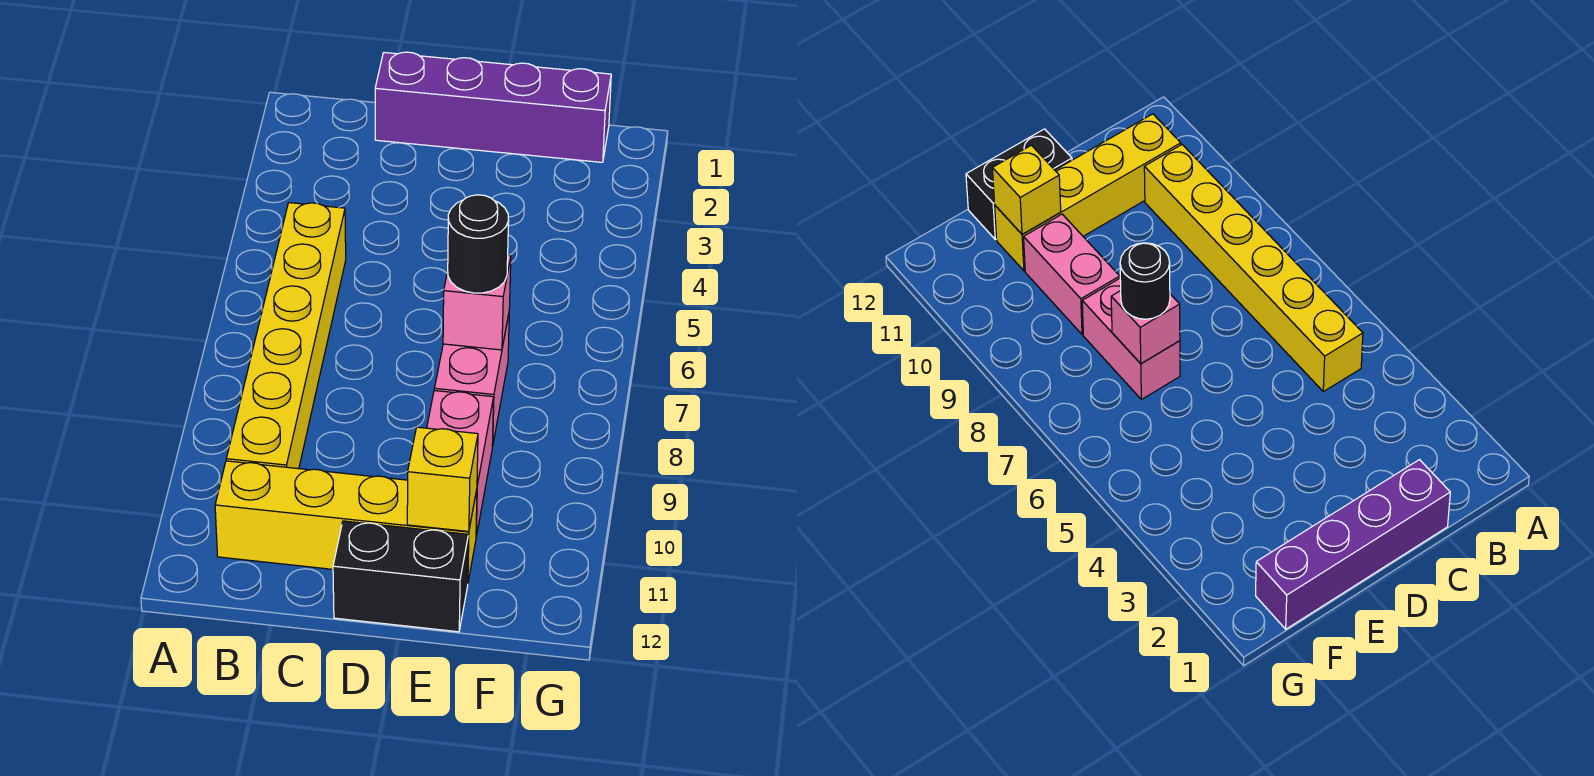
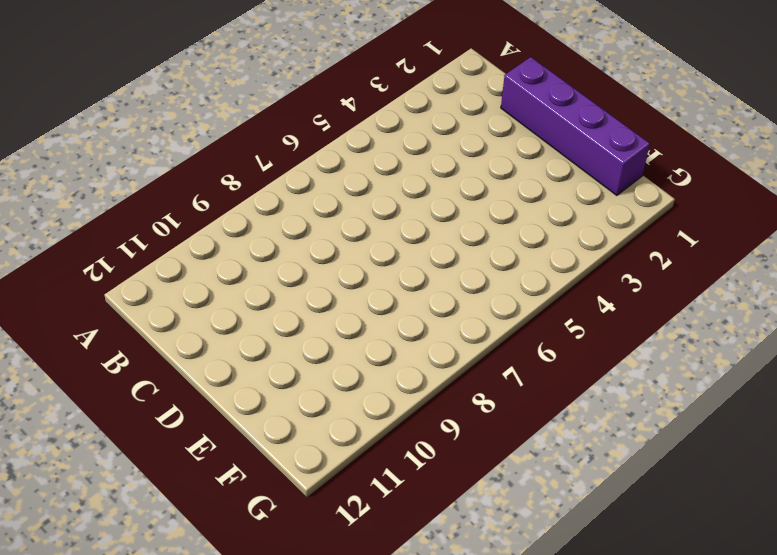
none -> yellow 1x6 brick [226,203,346,469]
none -> yellow 1x4 brick [215,461,477,581]

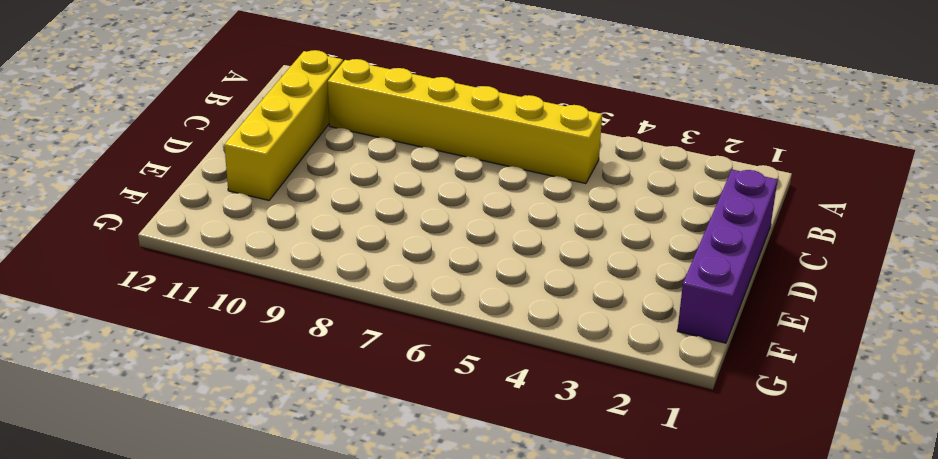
none -> black 1x2 brick [333,521,468,632]
none -> pink 1x2 brick [434,314,509,446]

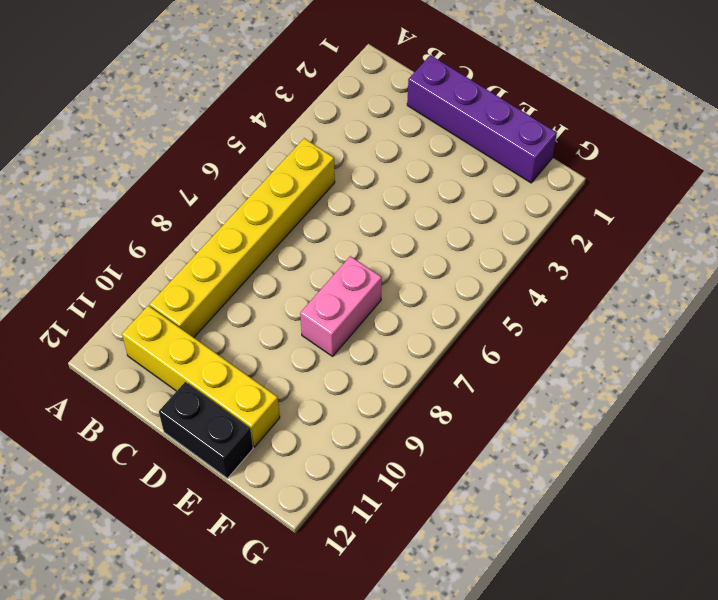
none -> pink 1x2 brick [427,391,494,536]
none -> pink 1x1 brick [443,255,511,350]

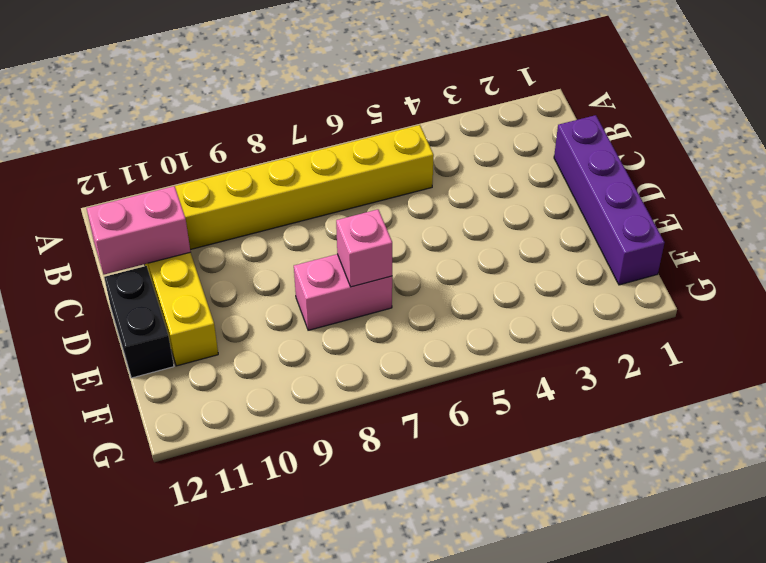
pink 1x2 brick [87,186,190,274] -> pink 1x2 brick moved to [427,391,494,536]
none -> yellow 1x1 brick [407,427,478,532]
none -> black 1x1 round brick [448,195,509,293]

